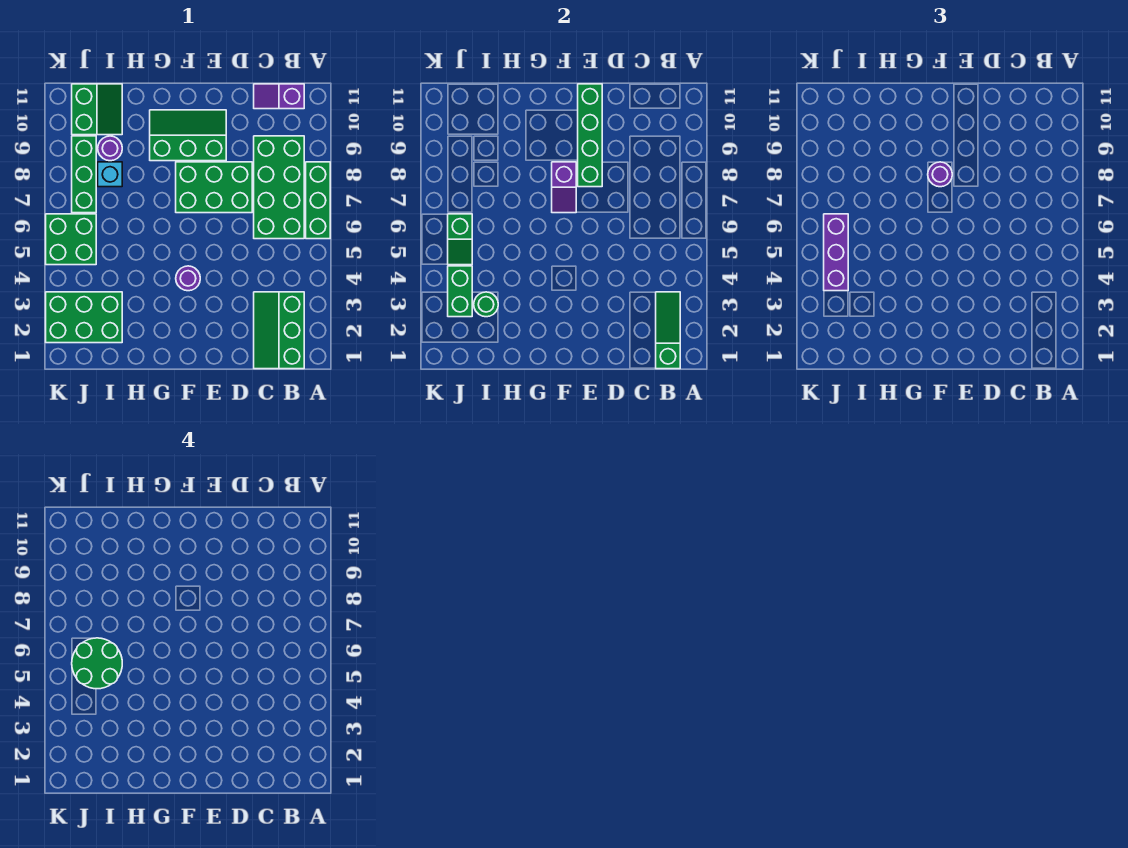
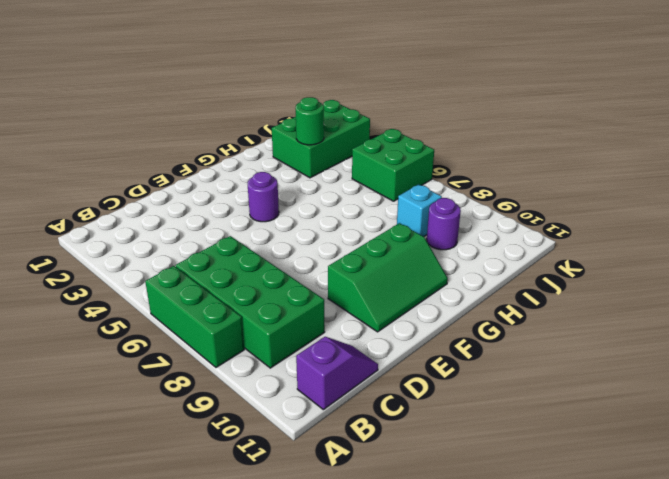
none -> green 2x3 slope [254,292,304,369]
none -> green 2x3 brick [176,162,252,213]
none -> green 2x2 slope [72,84,122,135]

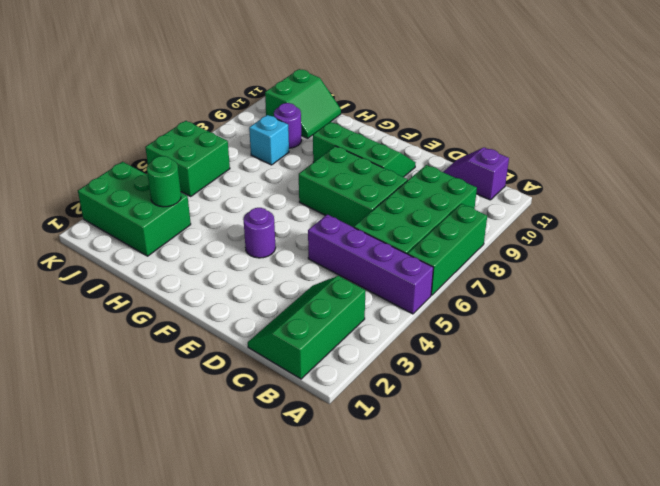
purple 1x4 brick [308,214,433,314] -> none
none -> green 1x3 brick [72,136,96,213]
none -> green 1x3 slope [656,292,680,369]
none -> green 1x4 brick [578,84,602,187]

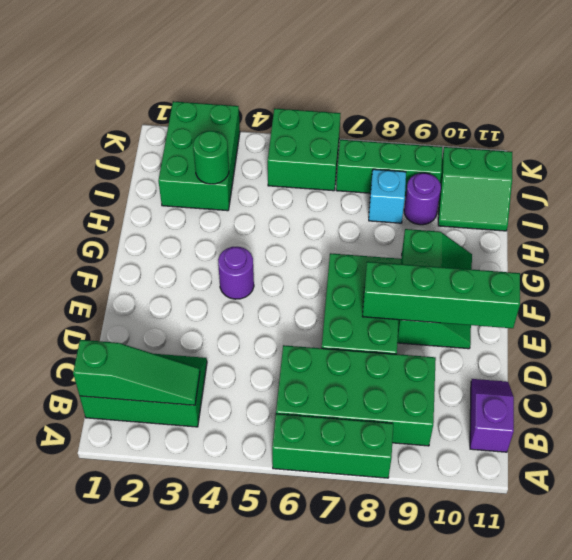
none -> purple 1x2 slope [552,162,576,213]
none -> green 1x2 brick [448,266,472,317]
none -> green 1x2 slope [448,214,472,265]

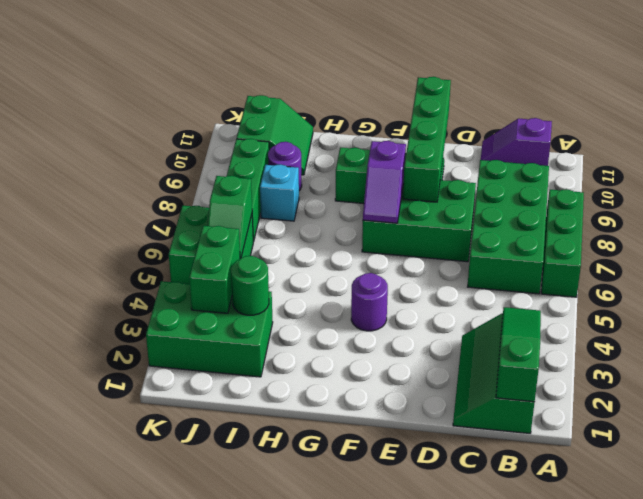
none -> purple 1x1 round brick [928,162,952,187]
none -> purple 1x3 brick [824,214,848,291]
none -> green 2x2 round brick [72,638,122,689]

